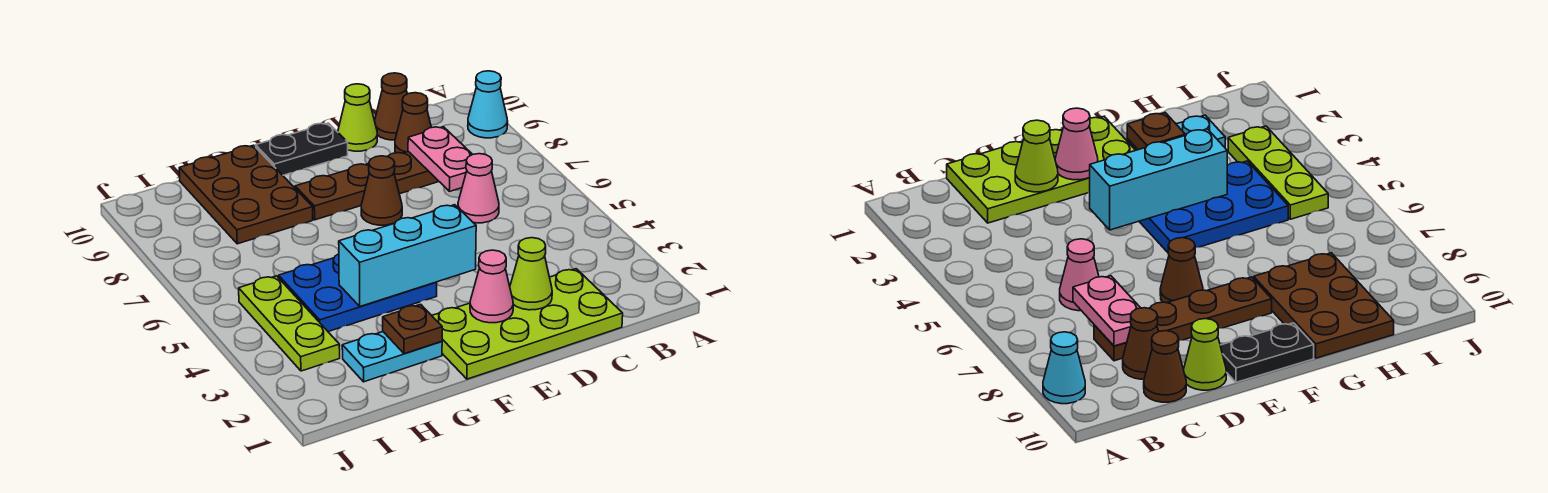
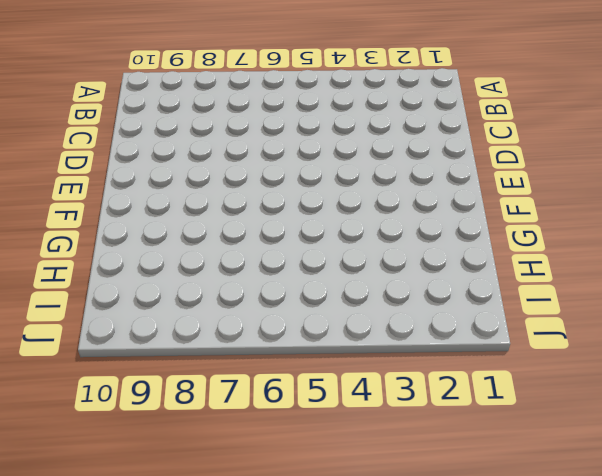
none -> cyan 1x1 cone [468,71,508,138]
none -> lime 2x4 plate [432,269,623,379]
none -> pink 1x1 cone [458,154,499,223]

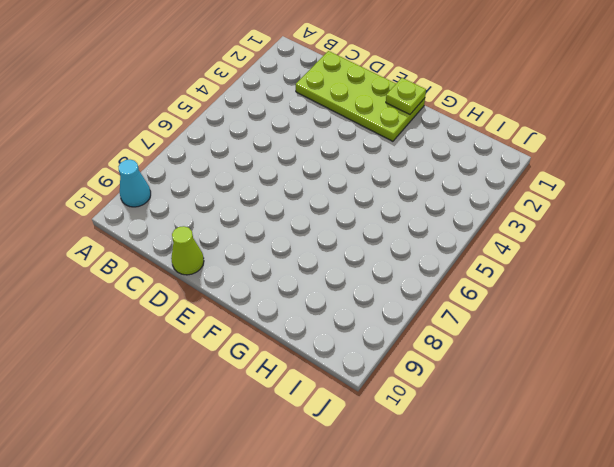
lime 1x1 plate [386,78,426,114] -> none
none -> pink 1x1 cone [458,154,499,223]
none -> brown 1x4 plate [295,152,439,220]
none -> brown 1x1 cone [395,93,431,153]

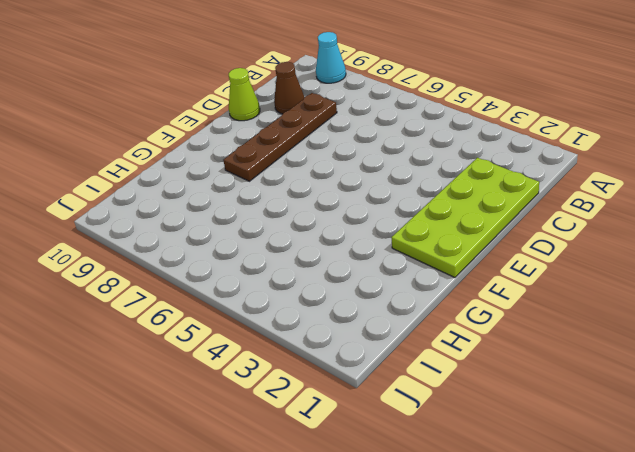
none -> pink 1x1 cone [458,154,499,223]
none -> brown 1x1 cone [375,73,407,140]
none -> brown 1x1 cone [361,156,402,225]

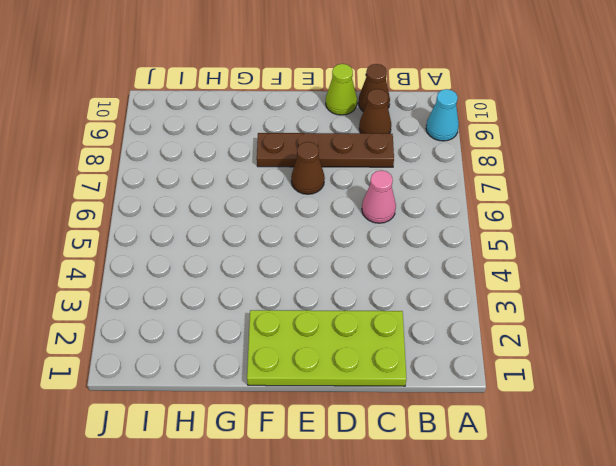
none -> black 1x2 plate [256,123,348,175]
none -> blue 2x3 plate [279,254,437,332]
none -> cyan 1x2 plate [342,332,442,382]

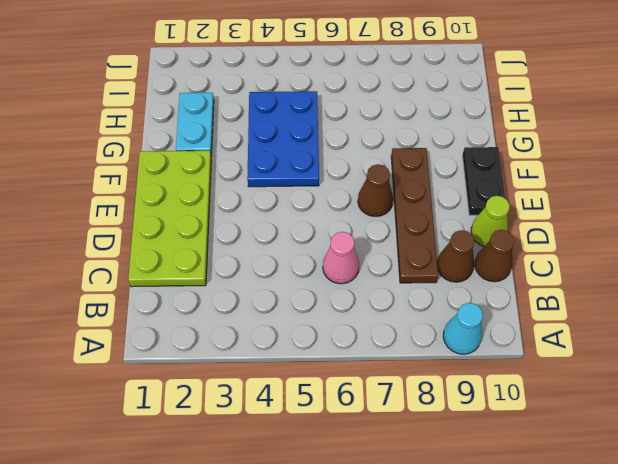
none -> brown 2x3 plate [179,145,313,244]
none -> lime 1x3 plate [239,276,340,371]
none -> pink 1x2 plate [408,127,472,191]

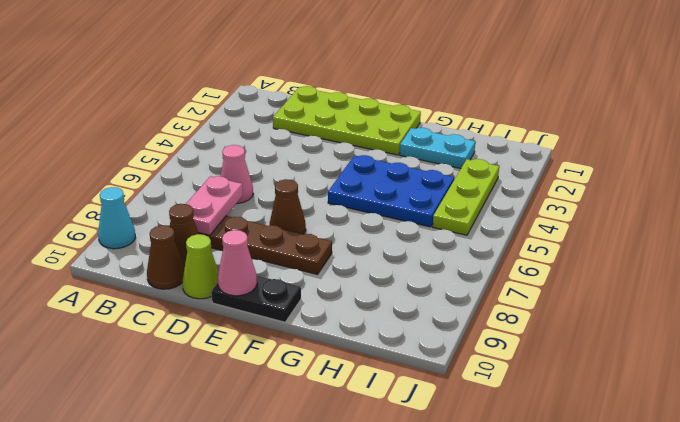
pink 1x1 cone [218,230,257,296] -> pink 1x1 cone moved to [470,250,513,323]
none -> brown 2x3 plate [179,145,313,244]
none -> lime 1x1 cone [510,238,552,310]
none -> cyan 1x3 brick [339,205,476,306]

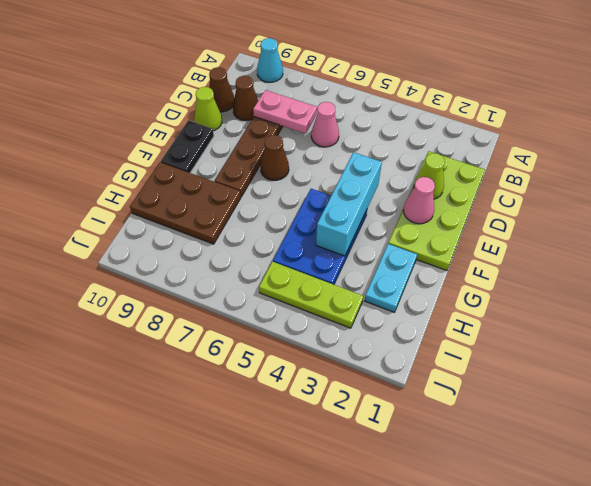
none -> brown 1x1 plate [383,304,442,354]

